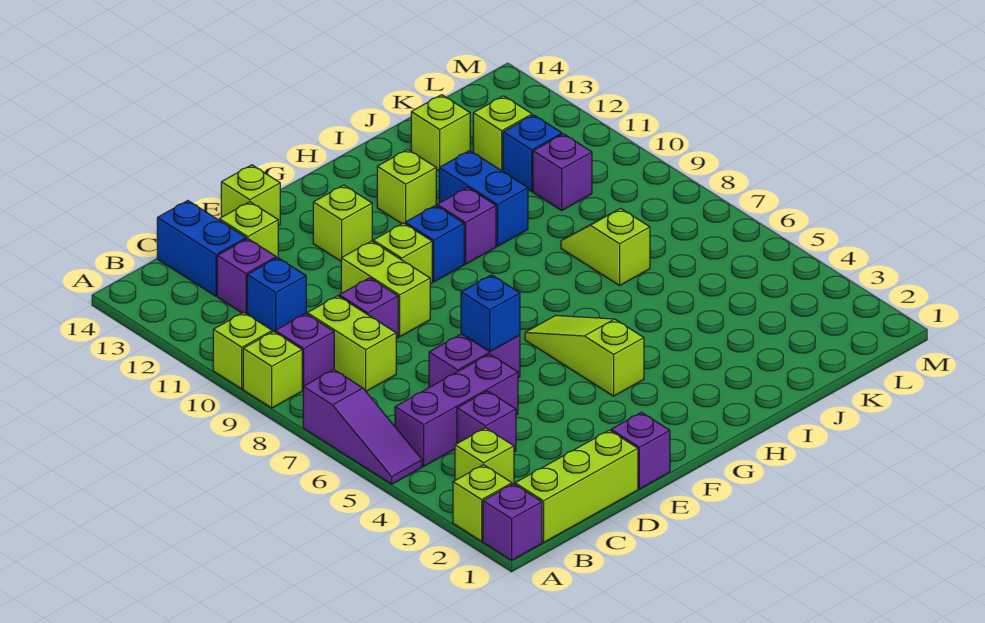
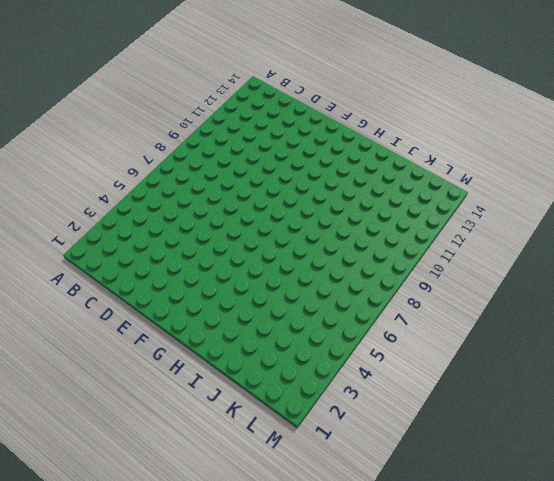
none -> purple 1x1 brick [483,484,542,560]
none -> lime 1x1 brick [453,465,512,541]
none -> purple 1x3 slope [303,370,422,484]
none -> lime 1x1 brick [243,331,302,408]

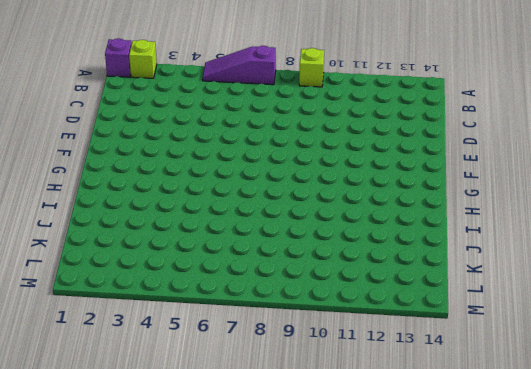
none -> lime 1x1 brick [213,312,272,389]
none -> lime 1x3 brick [515,430,638,543]
none -> lime 1x1 brick [455,428,514,484]
none -> purple 1x3 brick [395,354,518,466]

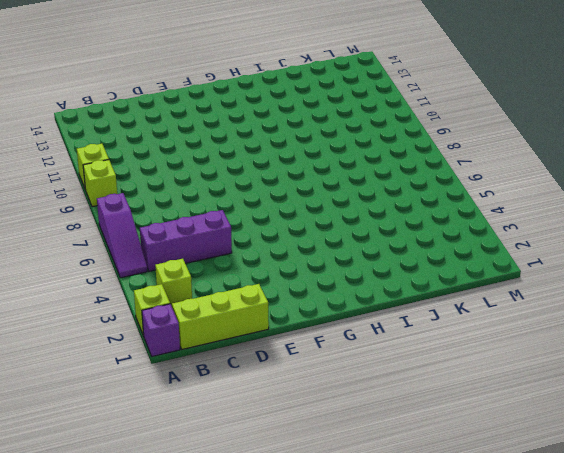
none -> purple 1x1 brick [275,314,334,390]
none -> purple 1x1 brick [457,391,516,452]
none -> lime 1x2 brick [307,296,396,391]
none -> blue 1x1 brick [247,258,306,332]

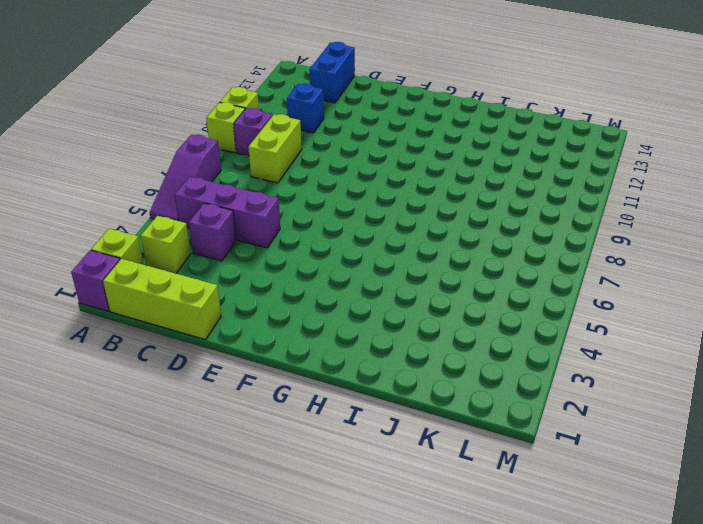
none -> purple 1x1 brick [217,239,276,314]
none -> purple 1x2 brick [429,334,520,387]
none -> purple 1x1 brick [339,278,398,339]
none -> lime 1x1 brick [219,202,278,258]

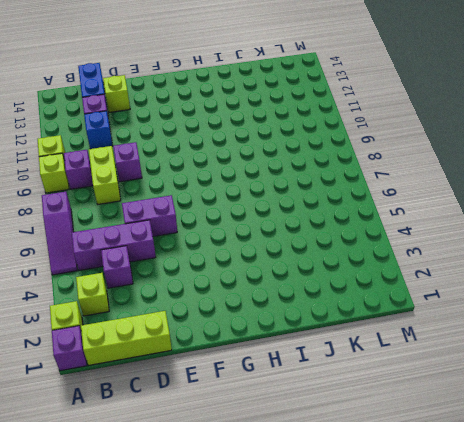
none -> purple 1x1 brick [611,412,670,489]
none -> lime 1x2 brick [341,241,430,337]
none -> lime 1x1 brick [221,165,280,226]
none -> lime 1x1 brick [373,223,432,284]

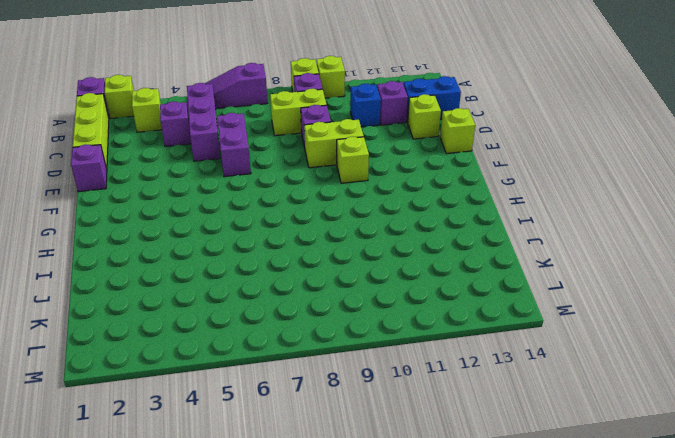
none -> lime 1x1 brick [313,185,372,261]
none -> lime 1x3 slope [525,316,644,396]
none -> blue 1x1 brick [405,205,464,282]
none -> purple 1x1 brick [437,188,496,264]

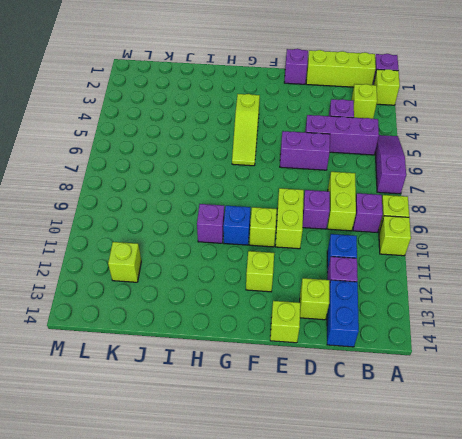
none -> lime 1x1 brick [377,149,436,224]
none -> blue 1x2 brick [439,151,528,246]
none -> lime 1x2 slope [561,209,650,286]
none -> lime 1x1 brick [411,95,470,171]

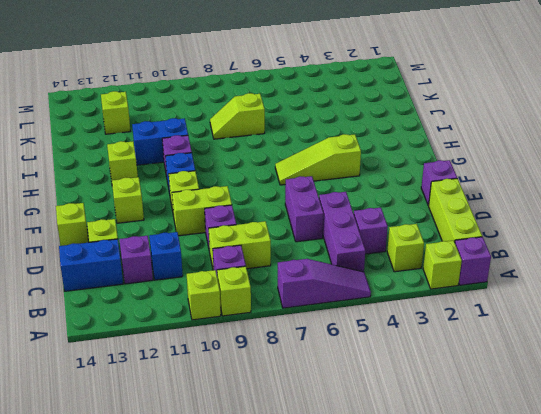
none -> lime 1x1 brick [411,95,470,171]
none -> purple 1x1 brick [533,134,592,210]
none -> blue 1x1 brick [503,115,562,191]
none -> blue 1x1 brick [461,275,520,351]

